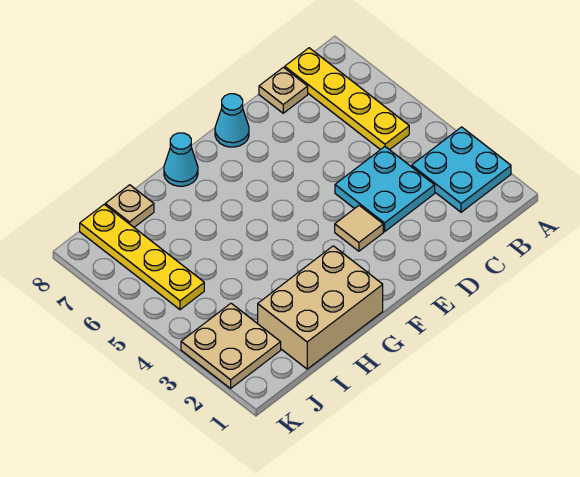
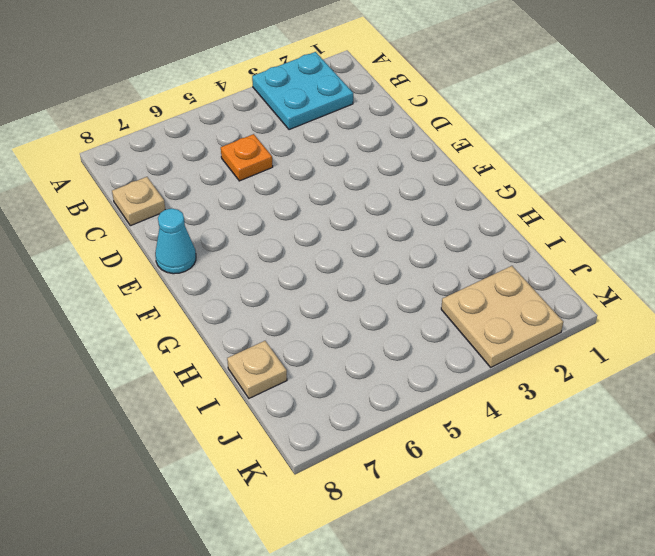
orange 1x1 plate [221,134,273,181] -> none
none -> yellow 1x4 plate [285,48,409,150]
none -> cyan 2x2 plate [335,147,435,232]

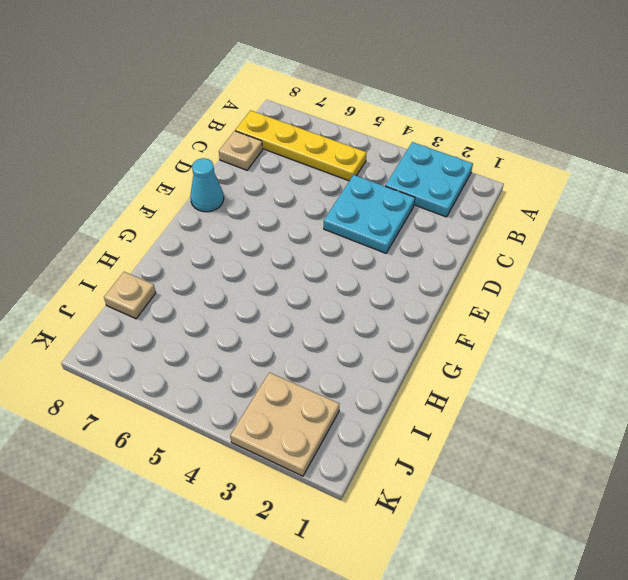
none -> tan 1x1 tile [335,205,383,251]
none -> tan 2x3 brick [258,246,383,369]

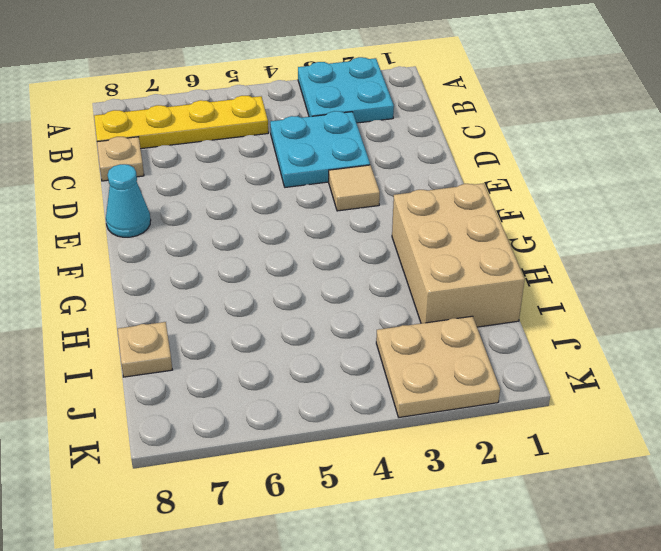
none -> cyan 1x1 cone [164,133,198,186]
none -> yellow 1x4 plate [80,205,204,310]

